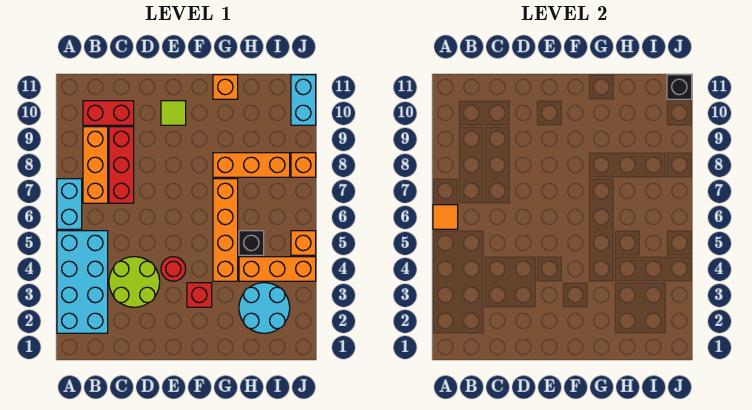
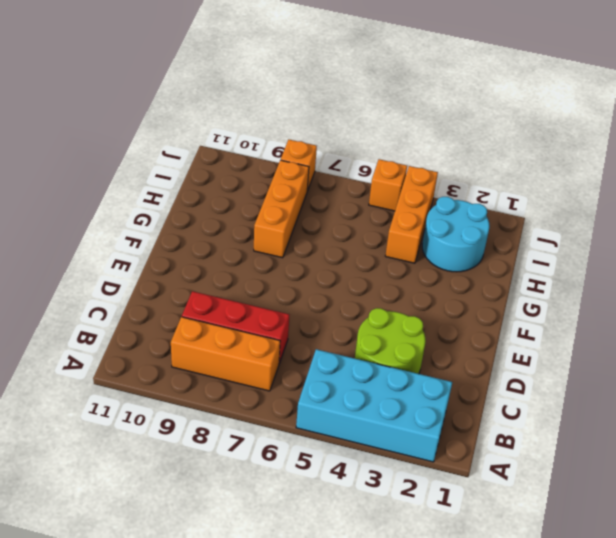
none -> cyan 1x2 brick [57,179,82,229]
none -> red 1x2 brick [83,101,134,125]
none -> red 1x1 round brick [161,257,186,281]

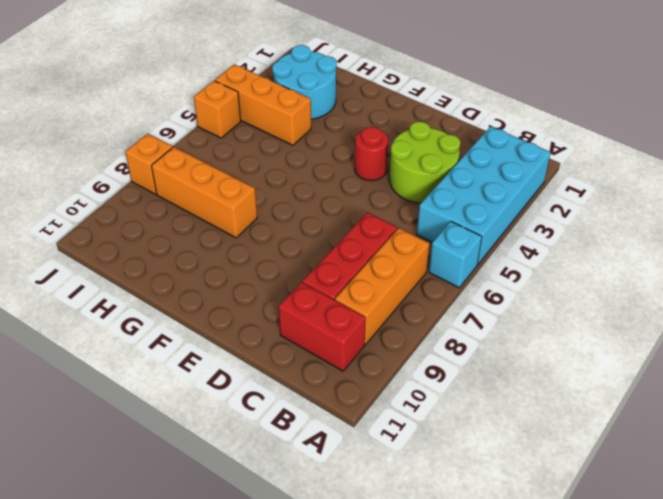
cyan 1x1 brick [429,221,482,288] -> cyan 1x2 brick [57,179,82,229]
none -> lime 1x1 tile [161,101,186,125]
none -> red 1x1 brick [187,283,212,307]
none -> orange 1x4 brick [213,179,238,281]

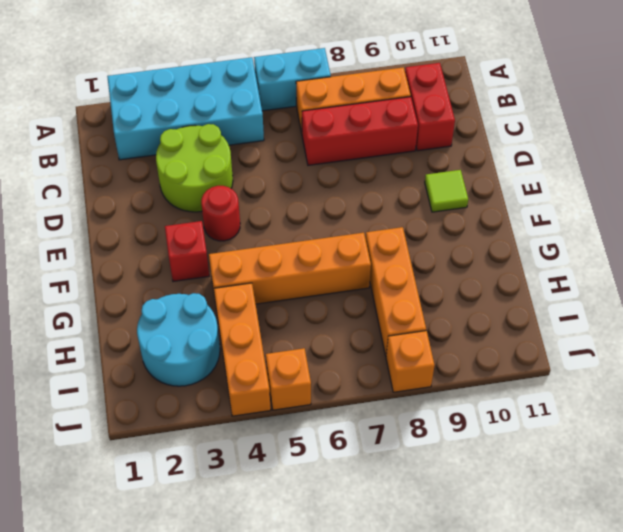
none -> orange 1x1 brick [213,75,238,99]
none -> black 1x1 brick [239,231,264,255]
none -> cyan 1x2 brick [291,75,316,125]

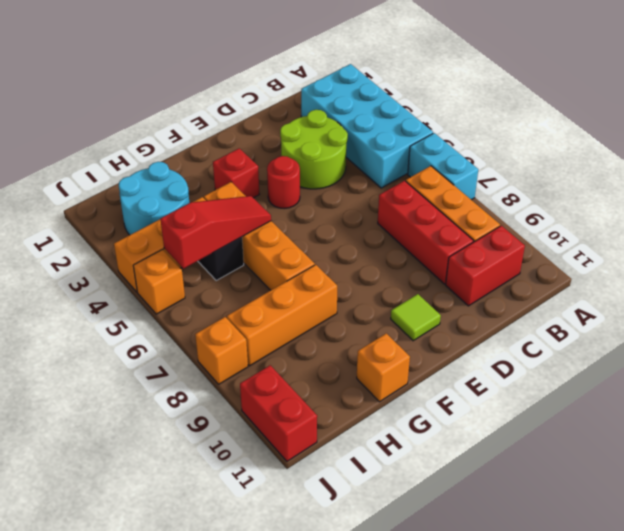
red 1x3 slope [160,196,271,269] -> none
red 1x2 brick [240,365,317,461] -> cyan 1x2 brick [291,75,316,125]
none -> orange 1x1 tile [433,205,458,229]
none -> black 1x1 brick [667,75,692,99]

